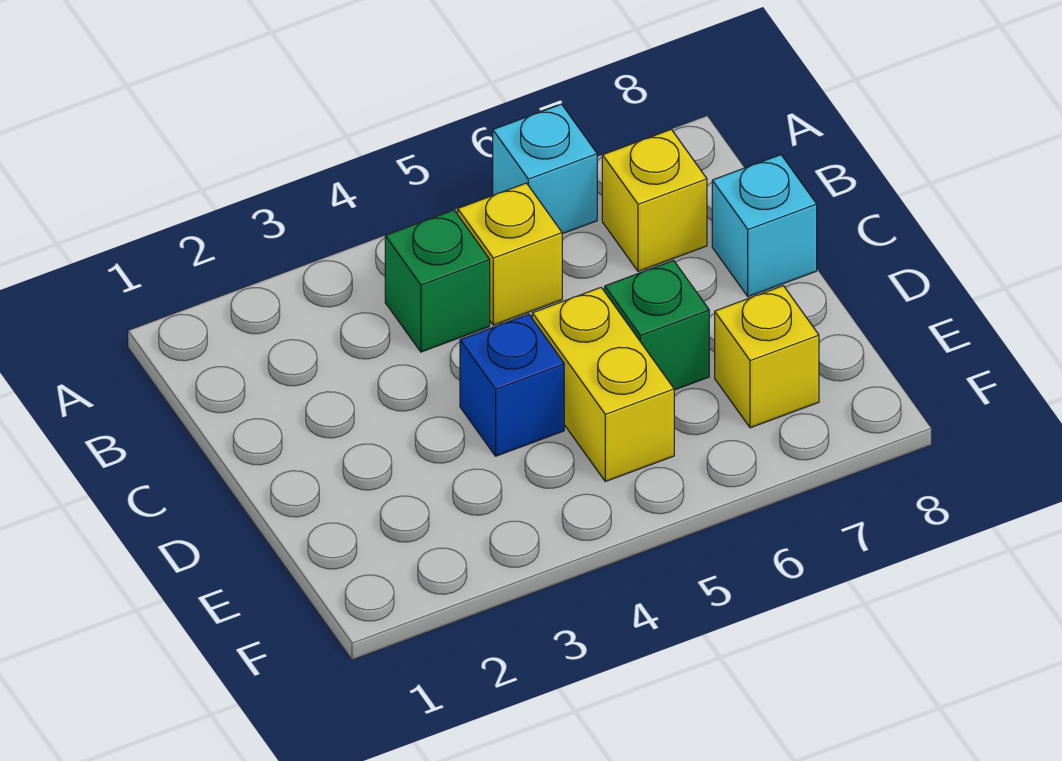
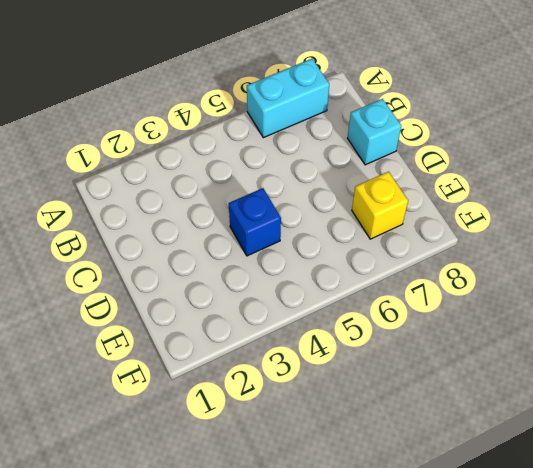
cyan 1x2 brick [247,59,329,138] -> cyan 1x1 brick [493,104,597,234]
none -> green 1x1 brick [385,210,490,352]
none -> yellow 1x1 brick [458,183,562,325]

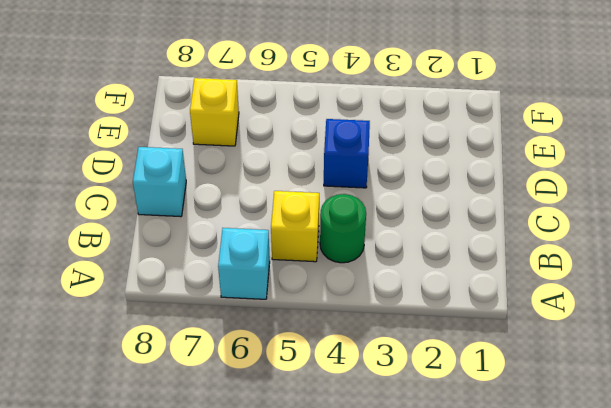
green 1x1 round brick [320,194,366,263] -> green 1x1 brick [385,210,490,352]
none -> yellow 1x1 brick [602,129,707,271]
none -> yellow 1x2 brick [532,288,674,481]

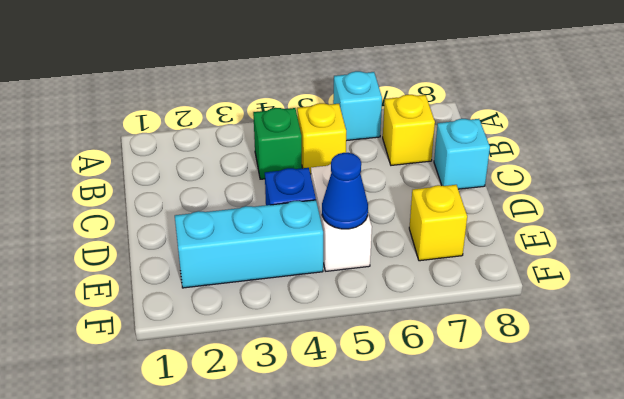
white 1x2 brick [311,164,372,271] -> yellow 1x2 brick [532,288,674,481]
cyan 1x3 brick [175,200,323,288] -> none
blue 1x1 cone [322,153,368,229] -> none
none -> green 1x1 brick [605,261,709,390]

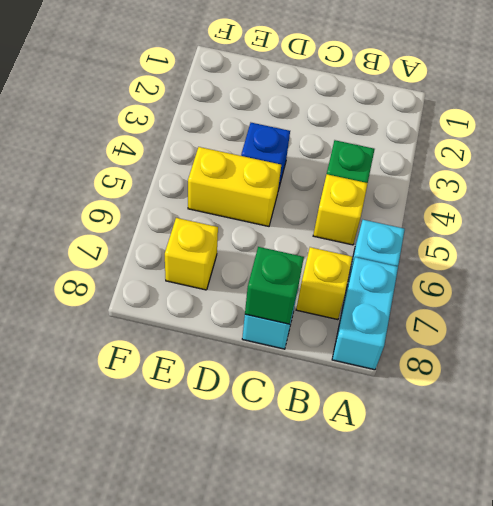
cyan 1x2 brick [332,257,398,370] -> none
green 1x1 brick [245,247,304,324] -> green 1x1 brick moved to [605,261,709,390]

